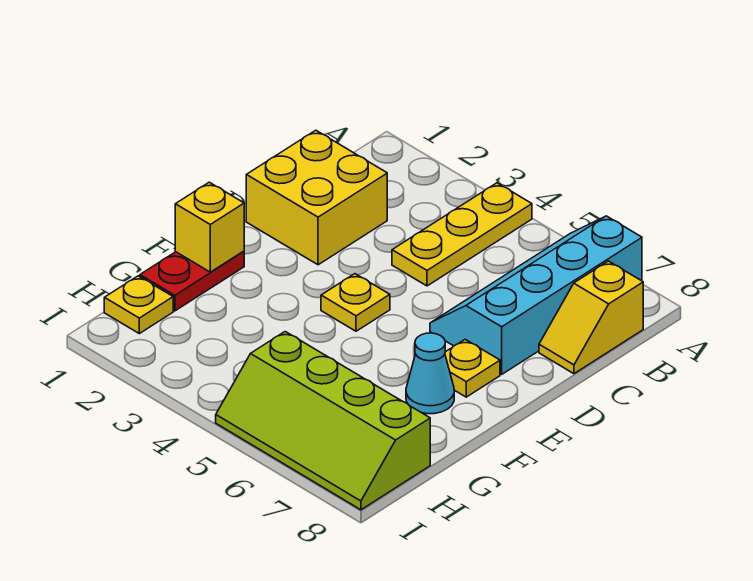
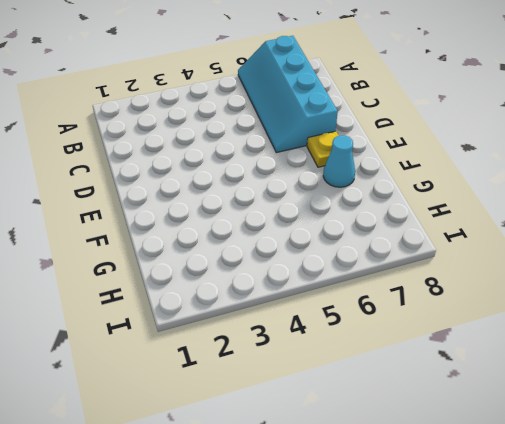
none -> yellow 1x3 plate [392,183,532,286]
none -> yellow 1x2 slope [539,261,643,374]

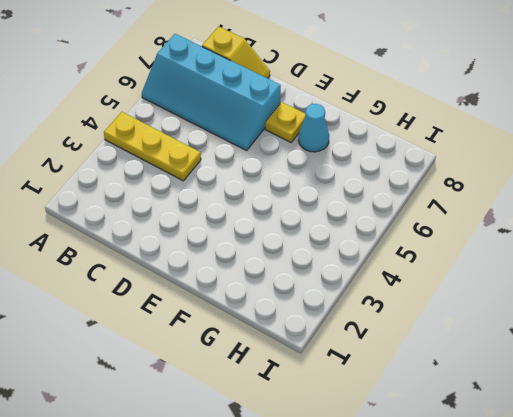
none -> yellow 2x2 brick [246,130,387,265]
none -> yellow 1x1 plate [321,274,390,331]

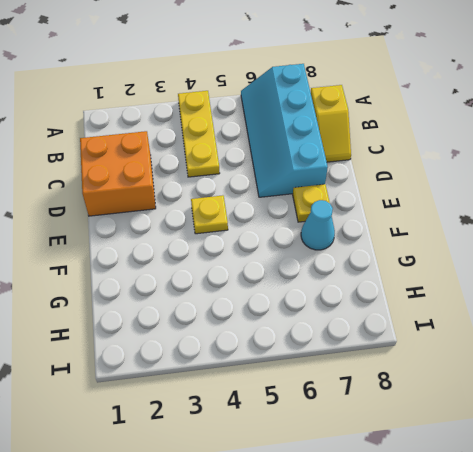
orange 2x2 brick [80,131,156,216] -> yellow 2x2 brick [246,130,387,265]
none -> red 1x2 plate [140,251,244,311]
none -> yellow 1x1 plate [104,276,173,334]

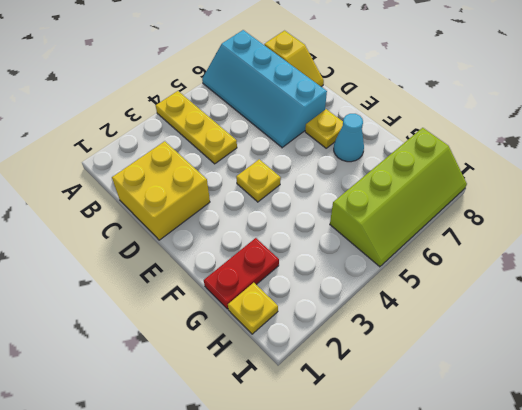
red 1x2 plate [204,238,279,309] -> red 1x2 plate turned to [140,251,244,311]
none -> yellow 1x1 brick [175,182,244,272]

